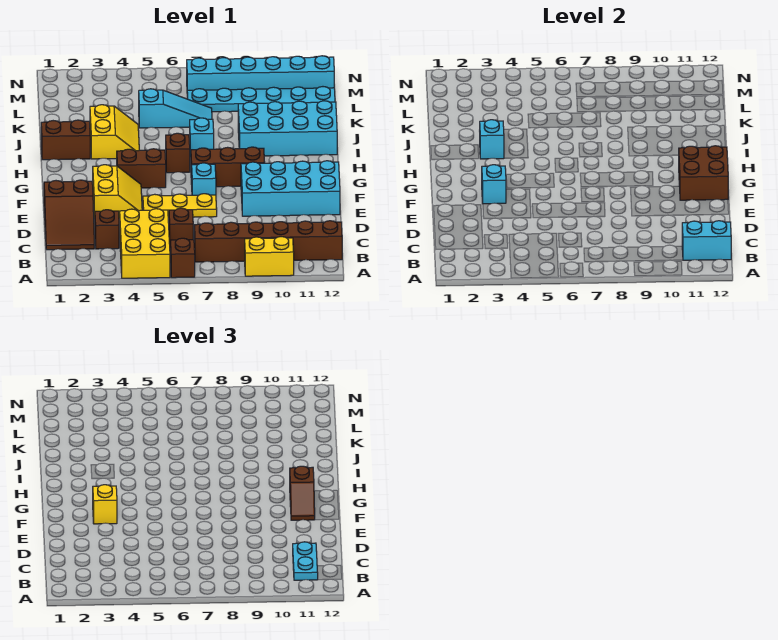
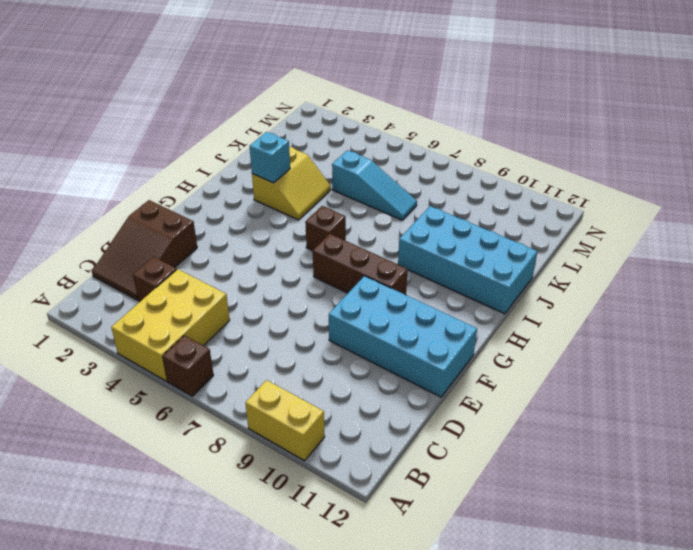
none -> brown 1x6 brick [194,221,342,262]
none -> brown 1x1 brick [169,208,193,243]
none -> yellow 2x2 slope [93,165,142,219]

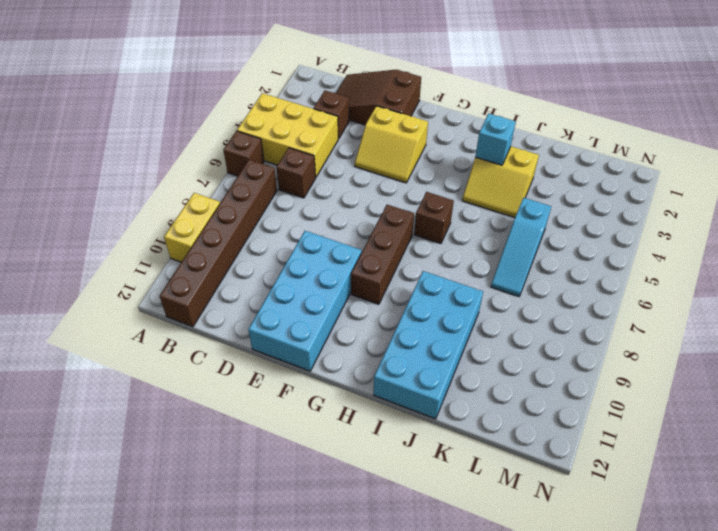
none -> yellow 1x3 plate [143,194,217,218]
none -> cyan 1x1 brick [192,163,216,195]
none -> brown 1x2 brick [117,149,166,188]

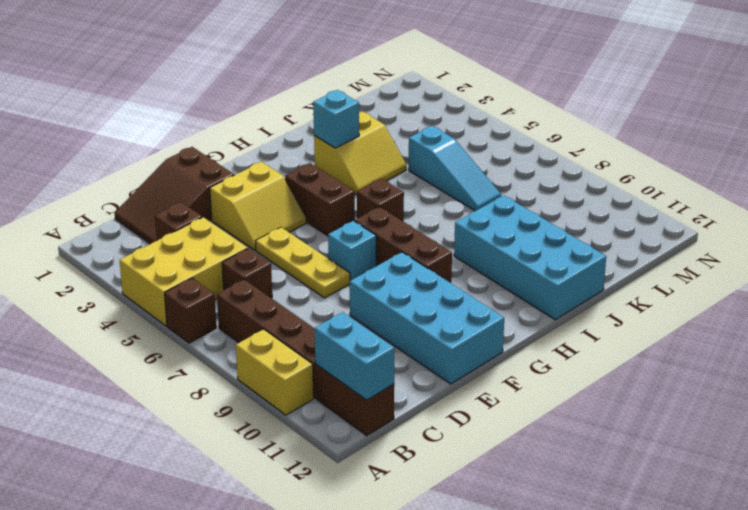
none -> brown 1x2 brick [41,120,90,160]
none -> cyan 1x1 brick [190,118,214,157]
none -> cyan 1x6 plate [187,87,335,112]

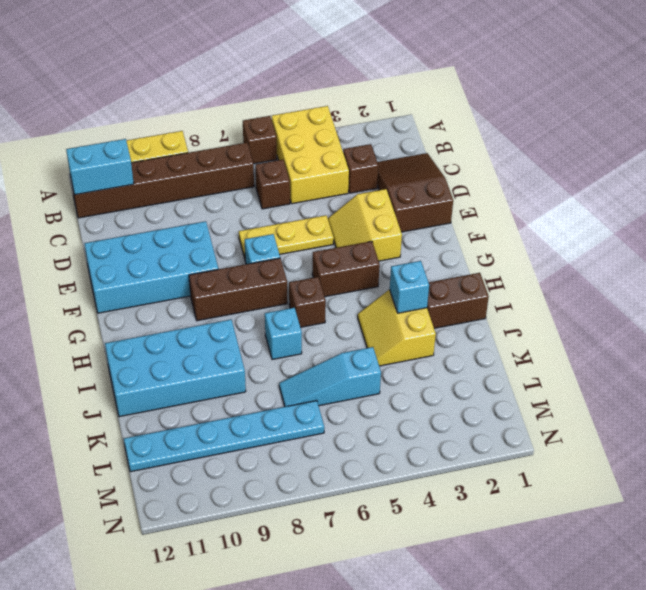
none -> cyan 1x6 brick [187,56,334,90]
none -> cyan 1x1 brick [482,165,506,204]
none -> brown 2x2 brick [679,146,728,200]

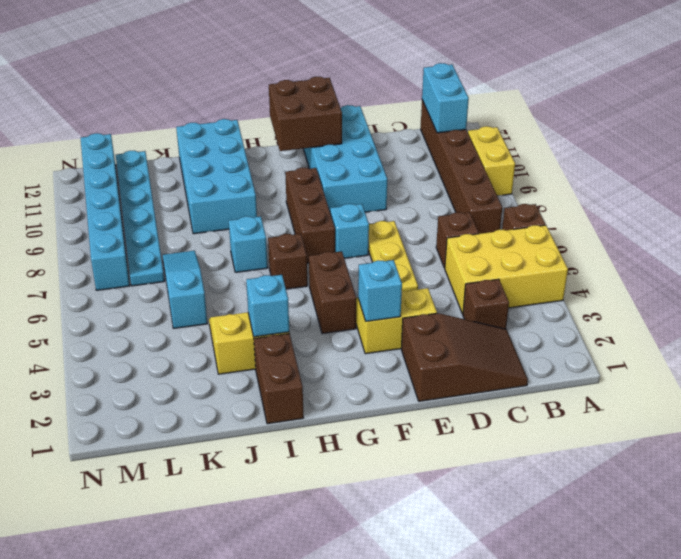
none -> cyan 1x2 plate [293,542,318,580]
none -> yellow 1x1 brick [93,485,117,524]
none -> brown 1x2 slope [290,466,315,520]

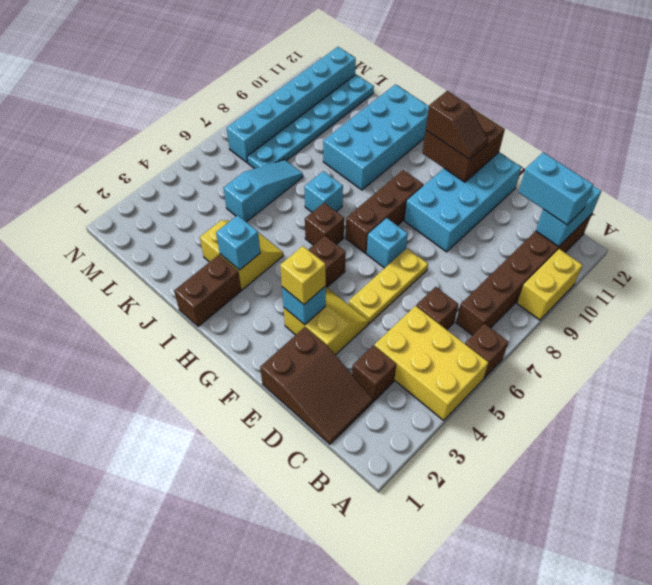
cyan 1x2 brick [519,153,593,225] -> cyan 1x2 plate [293,542,318,580]

